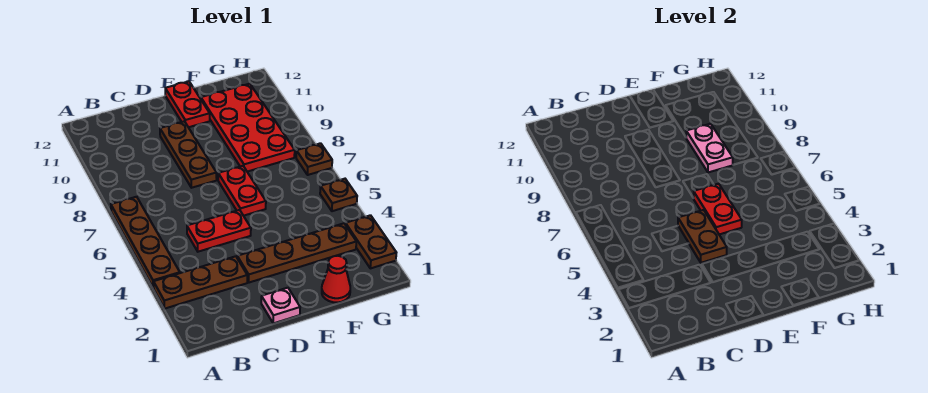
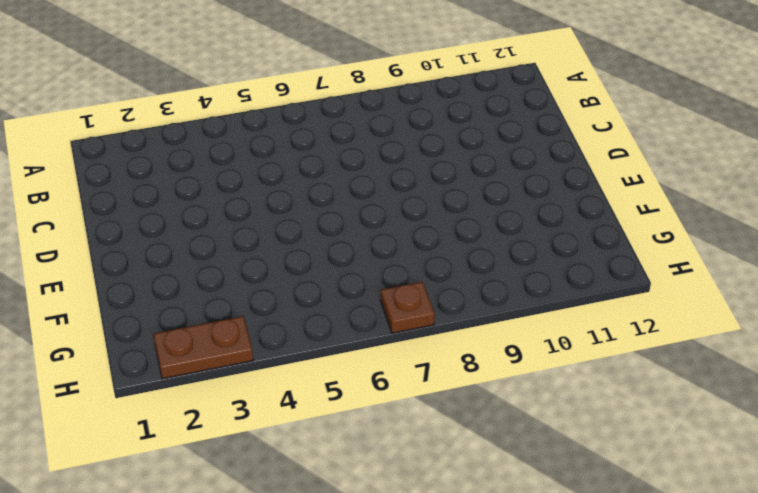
none -> brown 1x3 plate [154,256,247,308]
none -> brown 1x4 plate [111,197,180,288]
none -> red 1x2 plate [187,210,251,252]

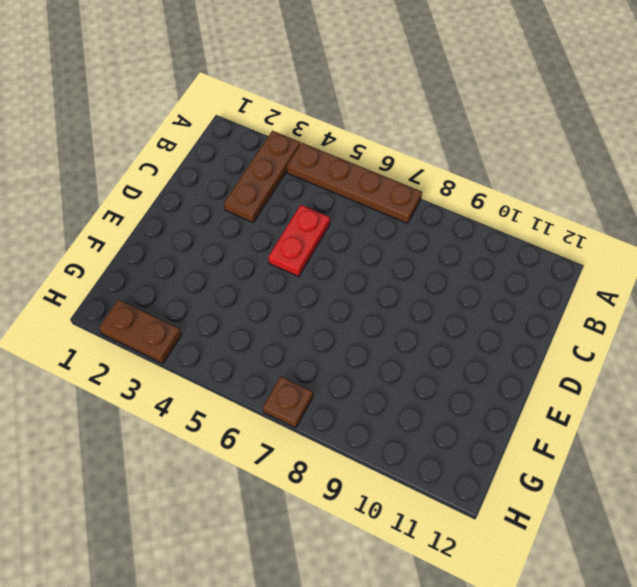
none -> pink 1x1 plate [261,288,300,323]
none -> brown 1x4 plate [237,223,356,283]
none -> brown 1x3 plate [160,121,217,188]

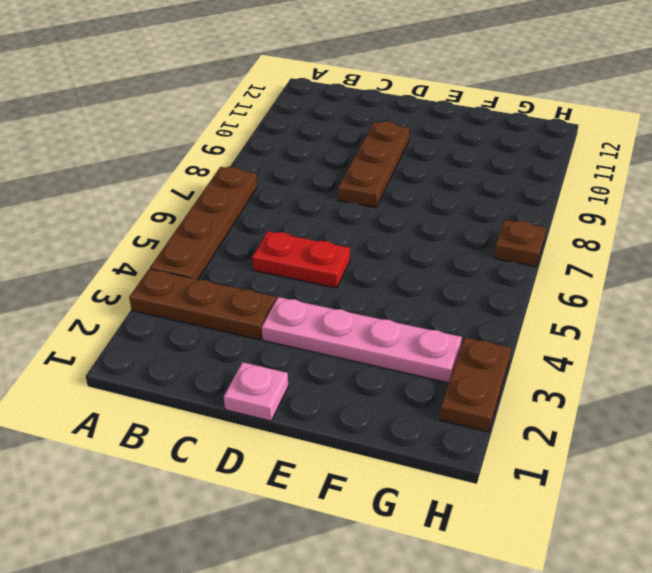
pink 1x4 plate [262,297,462,383] -> brown 1x4 plate [237,223,356,283]
none -> red 1x2 plate [218,166,266,216]
none -> red 1x2 plate [165,81,210,127]
none -> red 1x1 cone [322,256,350,303]

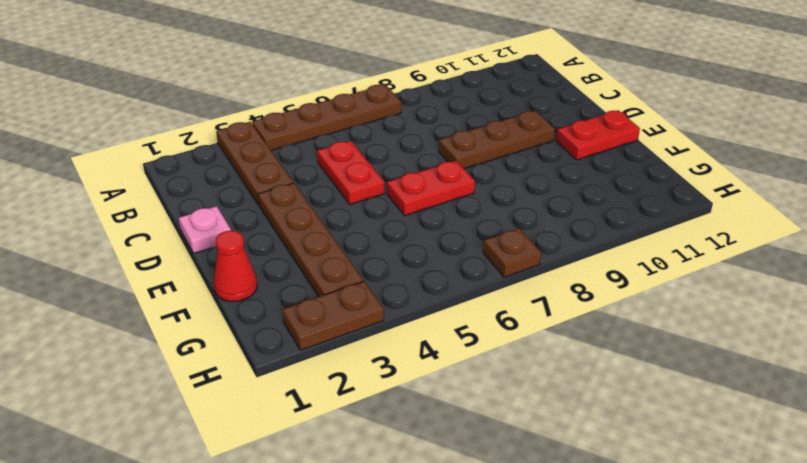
none -> red 2x4 plate [201,84,295,172]
none -> brown 1x1 plate [320,179,357,211]
none -> brown 1x2 plate [678,210,727,263]

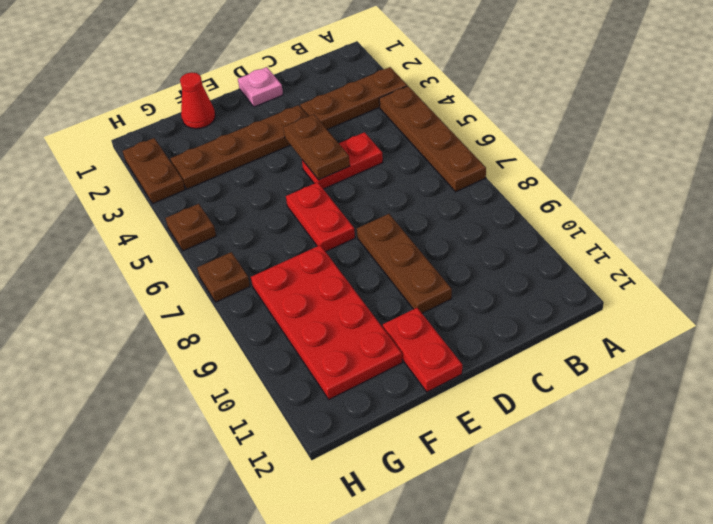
none -> red 1x2 plate [694,184,742,234]
none -> pink 1x2 plate [686,124,733,172]

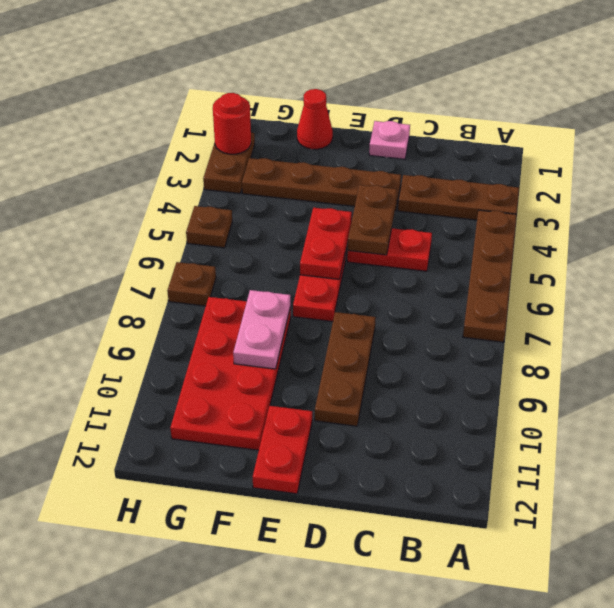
red 1x1 round brick [213,93,251,154] -> none

